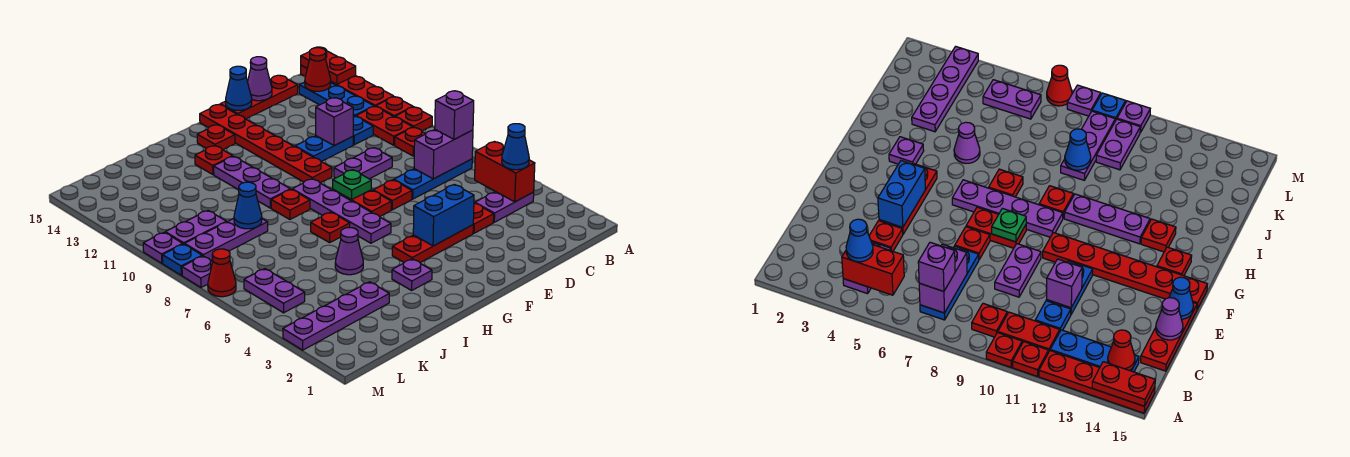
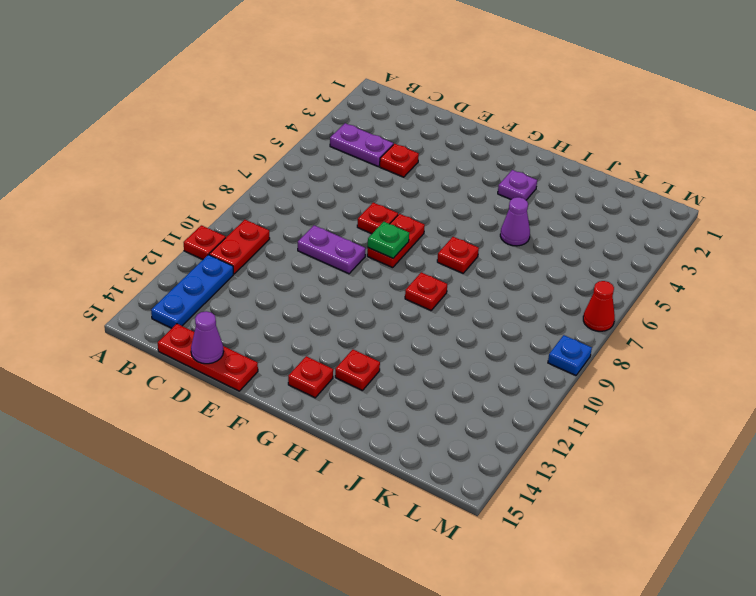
none -> red 1x1 plate [395,107,432,131]
none -> red 1x4 plate [301,65,394,107]
none -> blue 1x3 plate [394,159,472,199]
none -> red 1x1 plate [395,127,425,156]

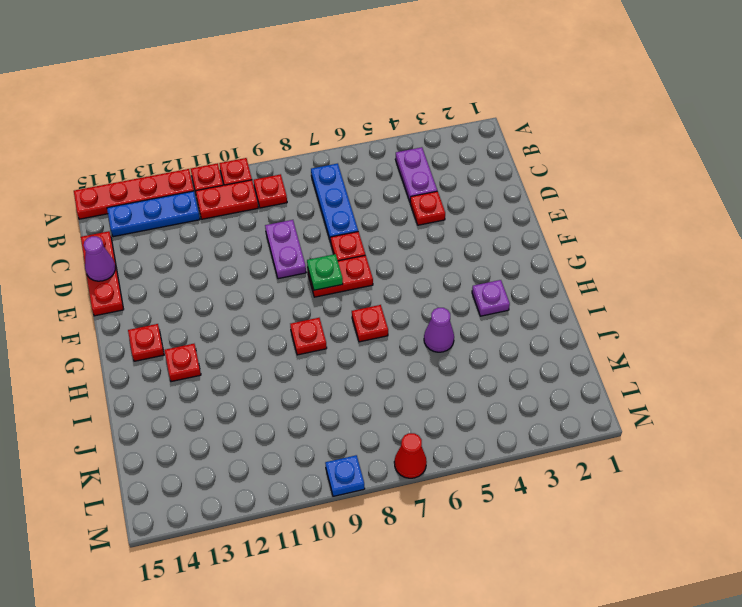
none -> blue 1x1 plate [353,117,373,145]
none -> blue 1x2 plate [295,136,353,162]
none -> red 1x3 plate [392,225,473,263]
none -> red 1x6 plate [200,105,332,183]

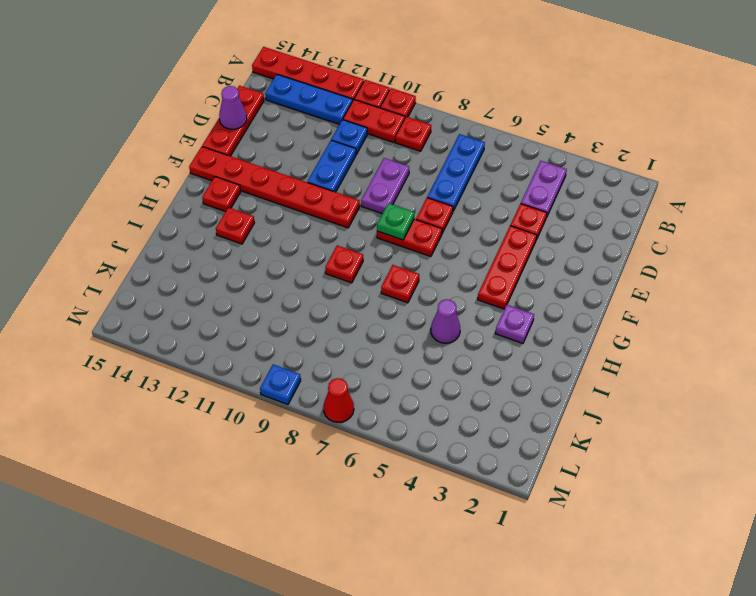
none -> purple 1x4 plate [292,179,391,243]
none -> purple 1x3 plate [214,156,290,208]
none -> purple 1x4 plate [283,282,389,350]
none -> purple 1x3 plate [185,218,268,260]

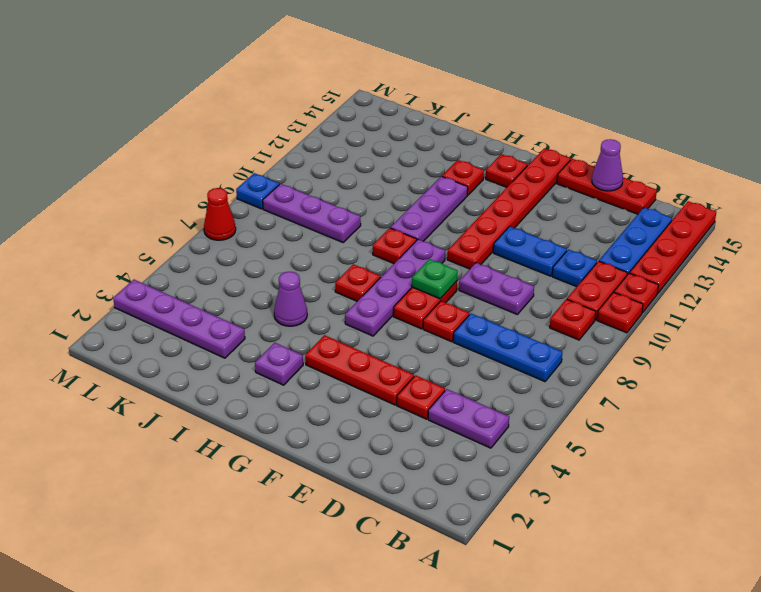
none -> purple 1x2 plate [165,211,226,244]
none -> purple 1x2 plate [244,269,305,313]
none -> purple 1x1 plate [182,256,213,287]
none -> purple 1x1 plate [143,232,183,263]

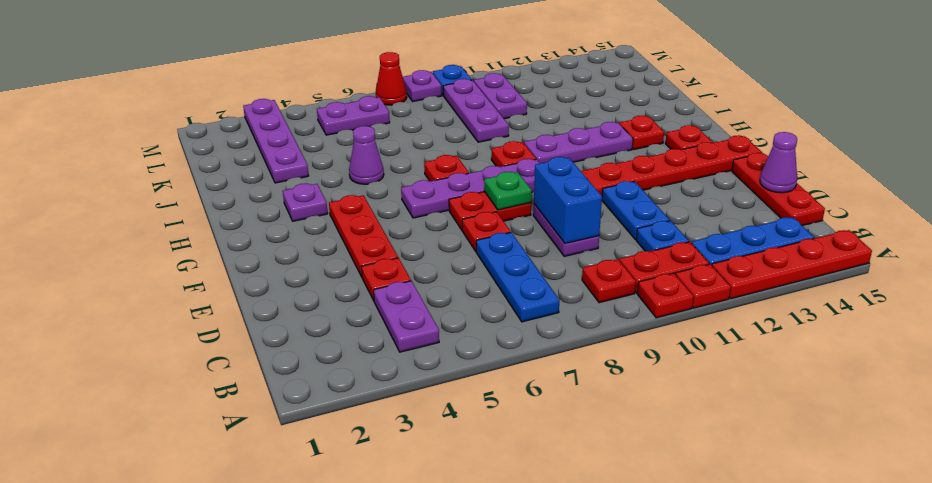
blue 1x2 brick [534,157,602,243] -> blue 1x2 brick moved to [413,184,474,246]
none -> purple 1x1 plate [143,232,183,263]
none -> red 1x2 plate [301,47,356,84]
none -> red 1x2 brick [475,142,535,202]
none -> purple 1x2 brick [414,130,473,179]

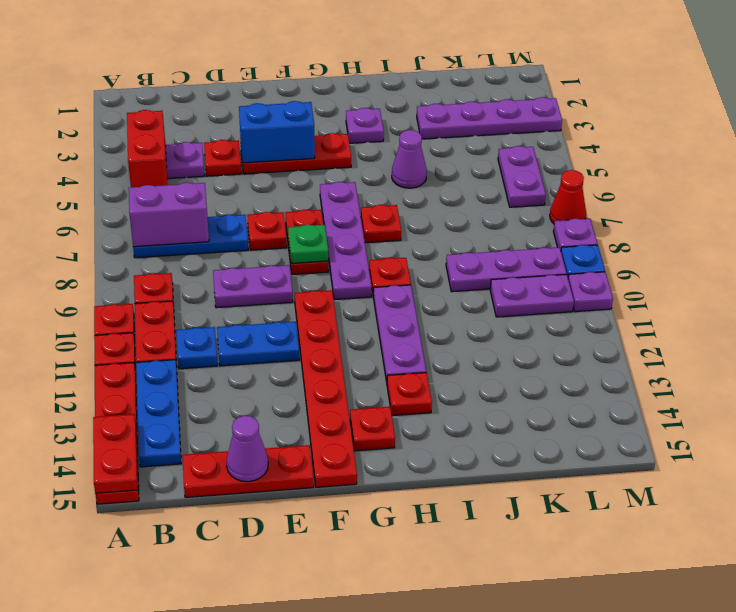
none -> red 1x1 cone [305,48,331,91]
none -> purple 1x1 brick [316,98,353,146]
none -> blue 1x1 cone [226,66,252,110]
none -> blue 1x1 cone [234,182,262,229]

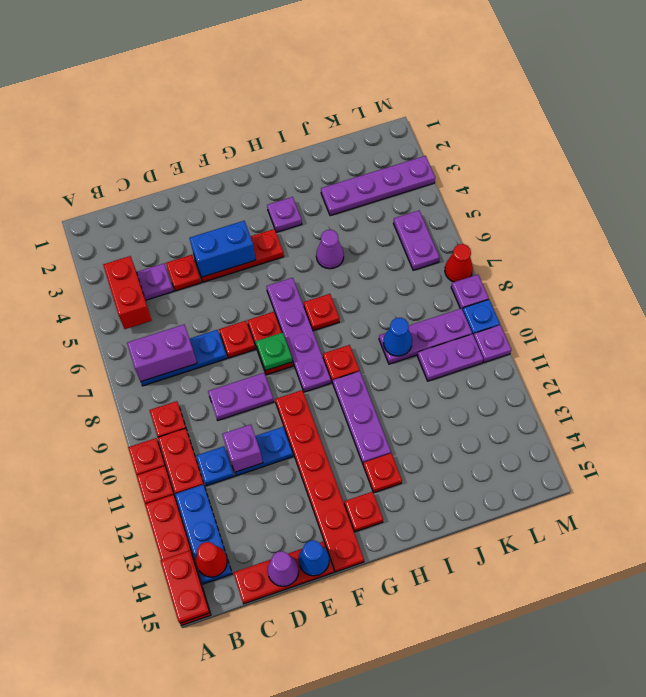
none -> blue 1x1 cone [502,124,529,170]
none -> purple 1x1 brick [435,91,474,139]

